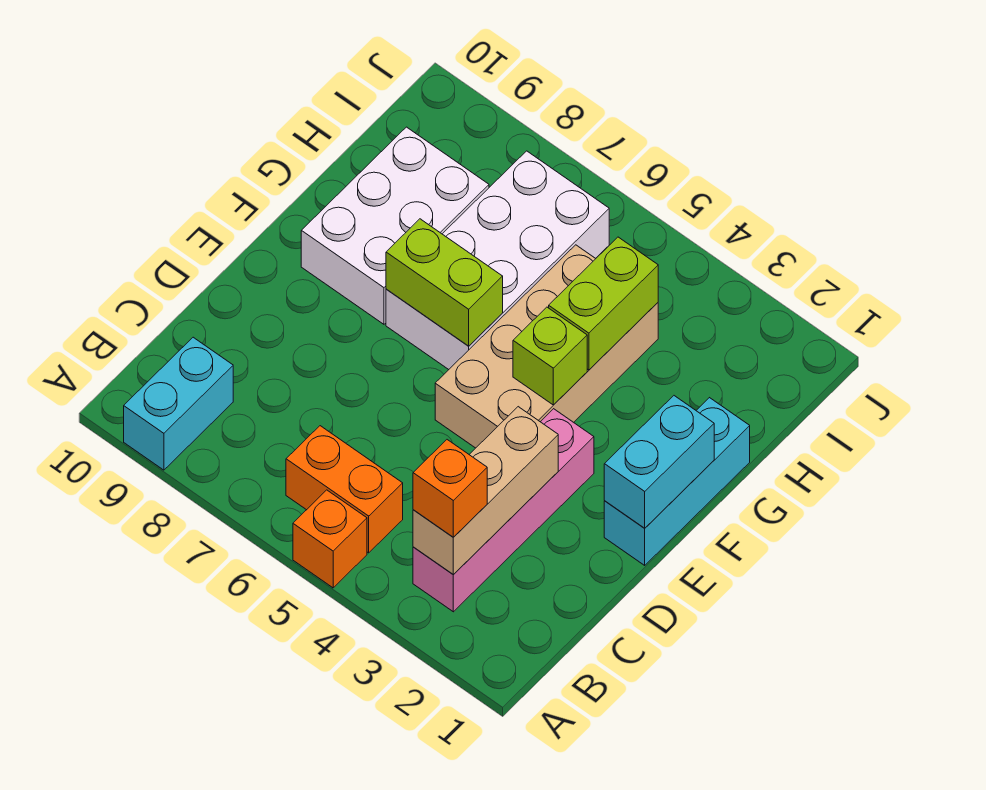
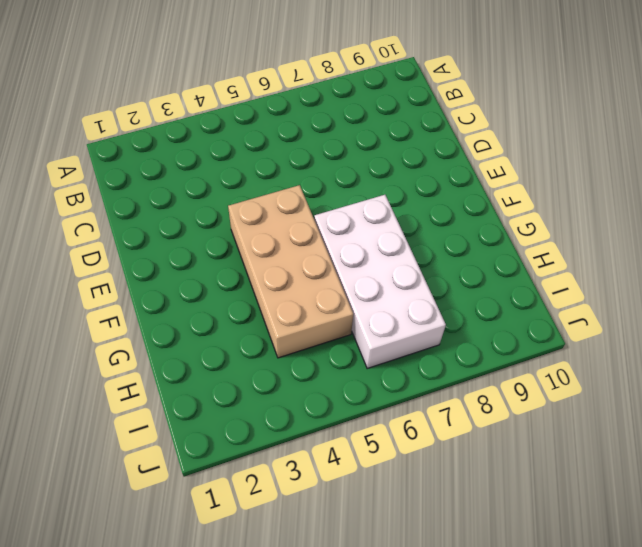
none -> orange 1x1 brick [293,490,367,588]
none -> cyan 1x2 brick [124,337,233,470]
none -> pink 1x4 brick [413,409,594,612]

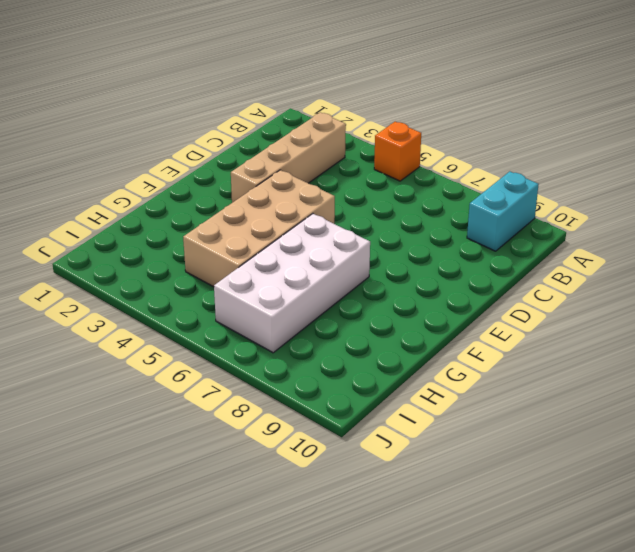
tan 1x4 brick [231,112,346,203] -> pink 1x4 brick [413,409,594,612]
none -> orange 1x2 brick [286,426,403,553]
none -> cyan 1x3 brick [604,398,750,565]
none -> white 2x3 brick [301,127,489,324]

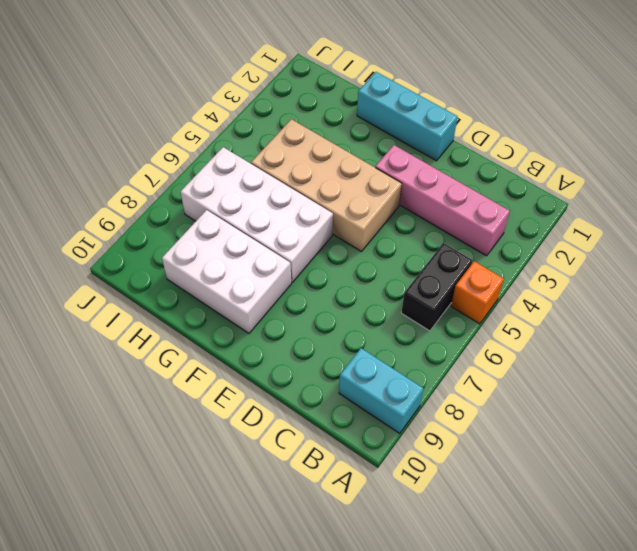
black 1x2 brick [401,243,472,331] -> orange 1x2 brick [286,426,403,553]
none -> tan 1x3 brick [413,407,558,575]
none -> cyan 1x2 brick [604,396,714,528]
none -> lime 1x1 brick [513,307,587,405]

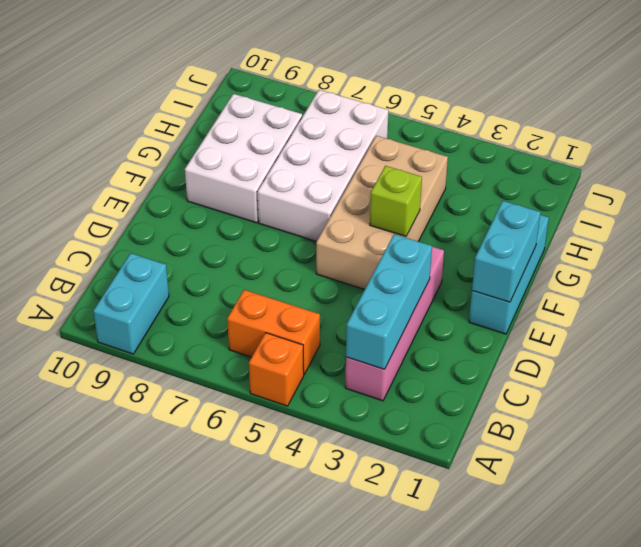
cyan 1x3 brick [346,234,432,369] -> tan 1x3 brick [413,407,558,575]
none -> lime 1x2 brick [386,219,503,346]
none -> lime 1x2 brick [549,237,658,370]
none -> orange 1x1 brick [413,440,487,537]

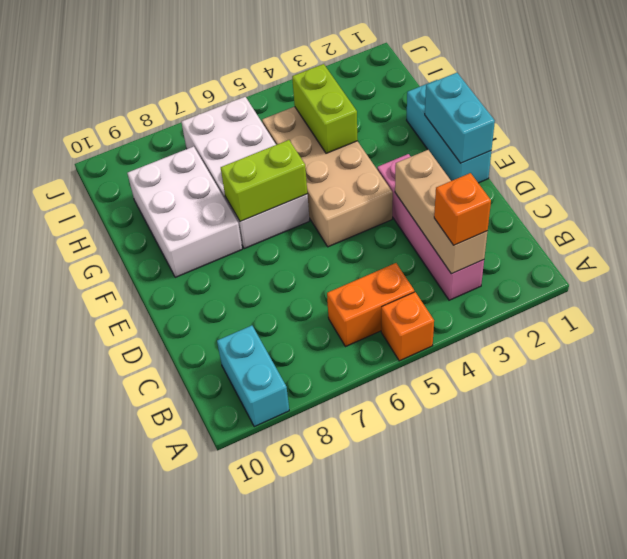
none -> lime 1x1 brick [513,307,587,405]

